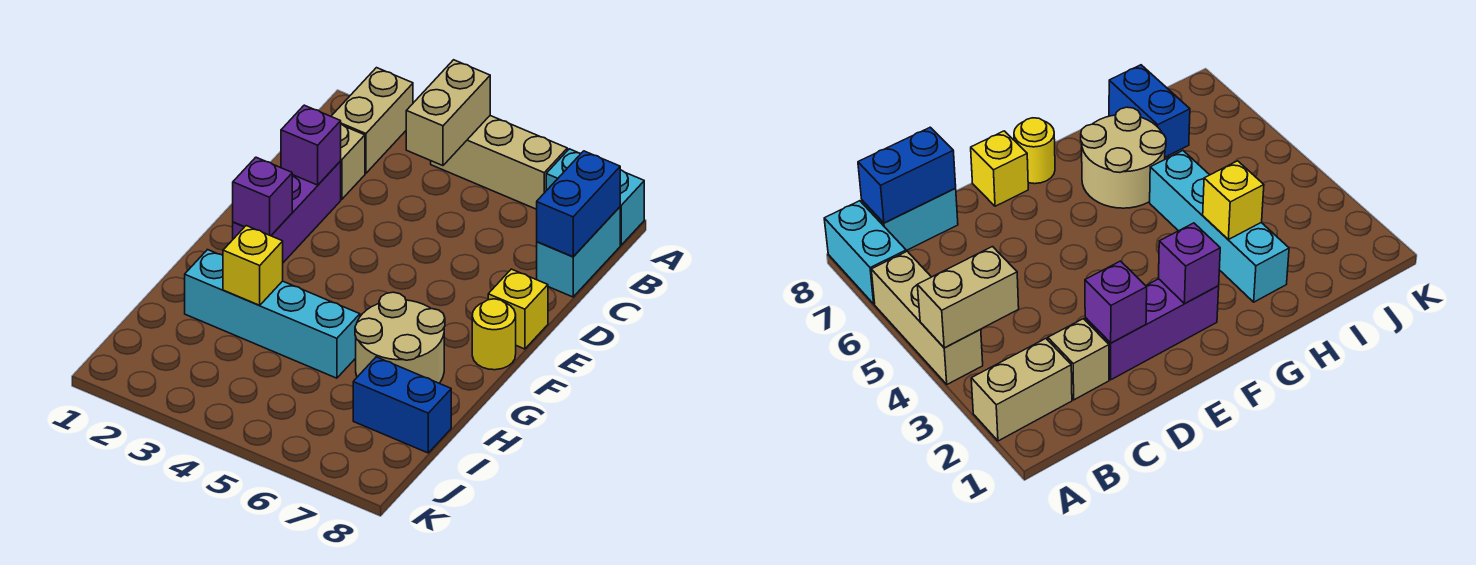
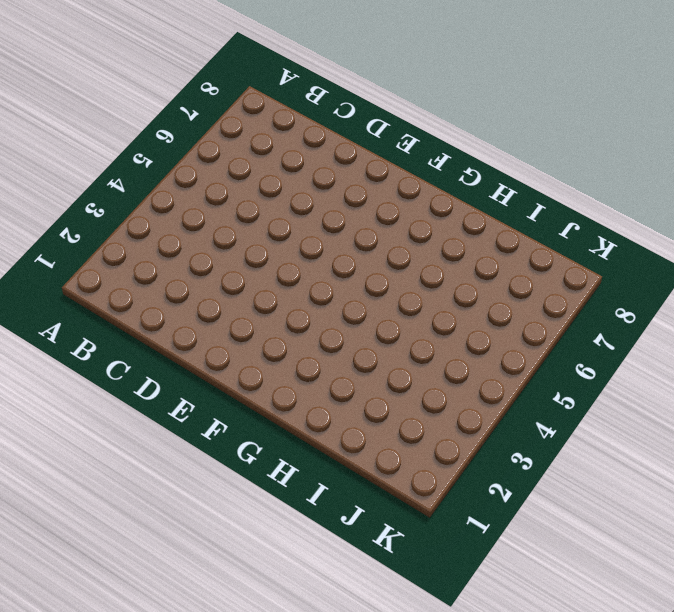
none -> tan 1x2 brick [331,68,413,173]
none -> tan 1x3 brick [431,116,567,209]
none -> cyan 1x2 brick [546,149,644,245]

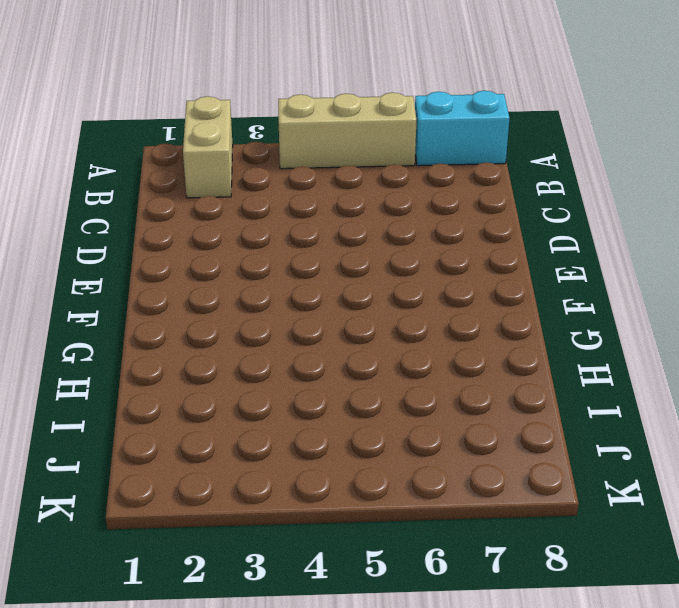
none -> cyan 1x2 brick [537,207,620,297]
none -> tan 1x1 brick [341,124,365,199]
none -> purple 1x3 brick [233,161,341,263]

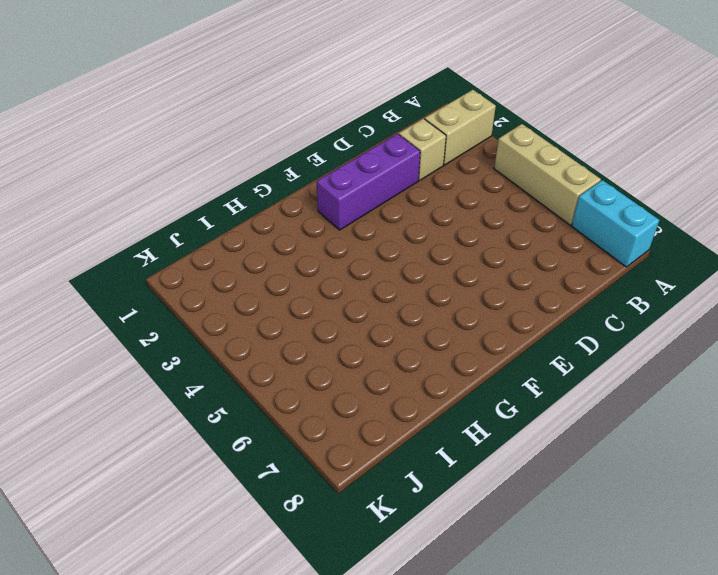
none -> cyan 1x2 brick [537,207,620,297]
none -> yellow 1x1 brick [488,269,548,349]
none -> yellow 1x1 round brick [472,299,516,370]

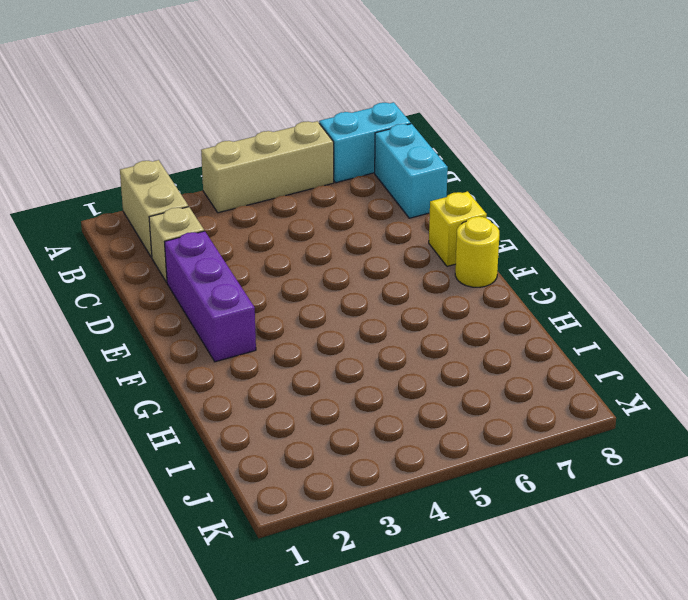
none -> tan 2x2 round brick [355,292,445,383]
none -> cyan 1x4 brick [185,250,360,378]
none -> blue 1x2 brick [353,357,451,453]

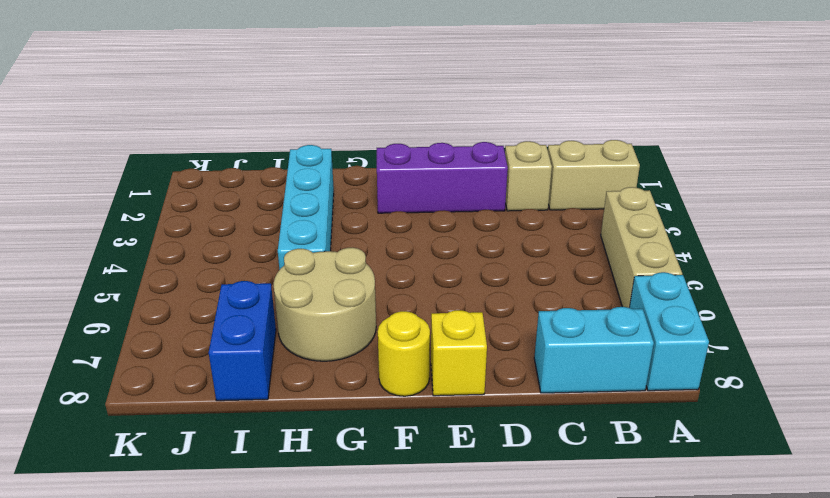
none -> tan 1x2 brick [406,60,490,166]
none -> blue 1x2 brick [537,151,620,257]
none -> purple 1x1 brick [281,105,341,185]

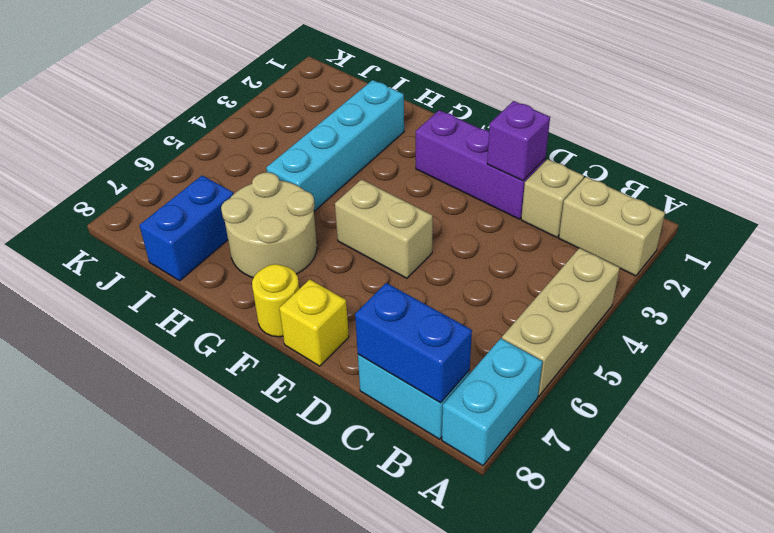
tan 1x2 brick [335,179,433,278] -> tan 1x2 brick moved to [406,60,490,166]
none -> purple 1x1 brick [233,157,292,236]
none -> yellow 1x1 brick [223,226,283,305]

